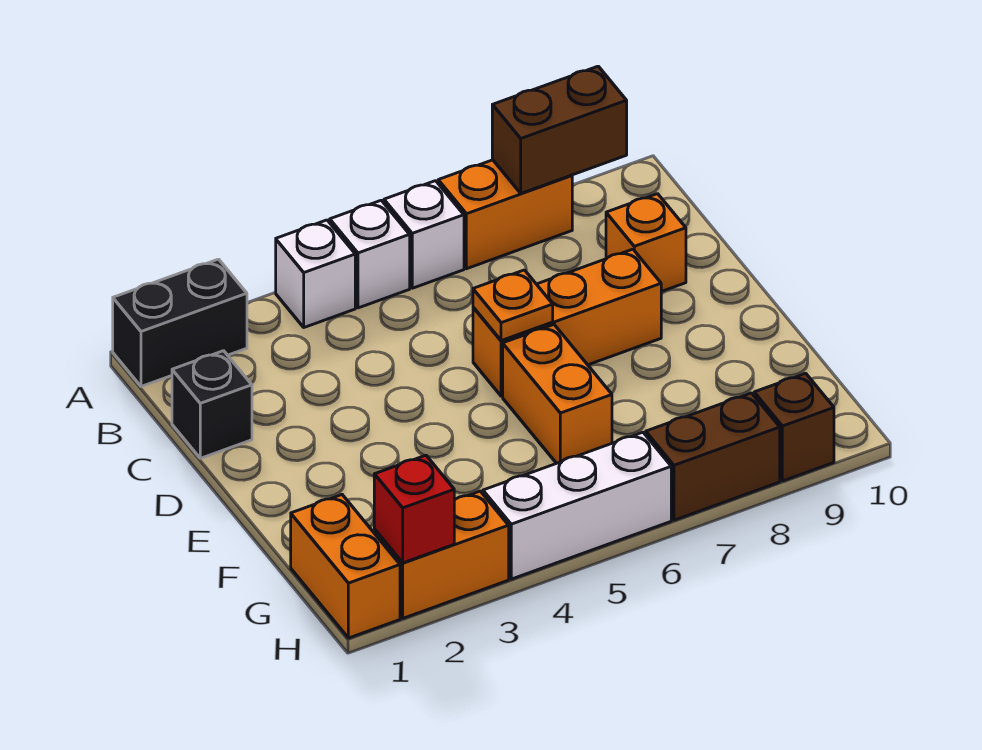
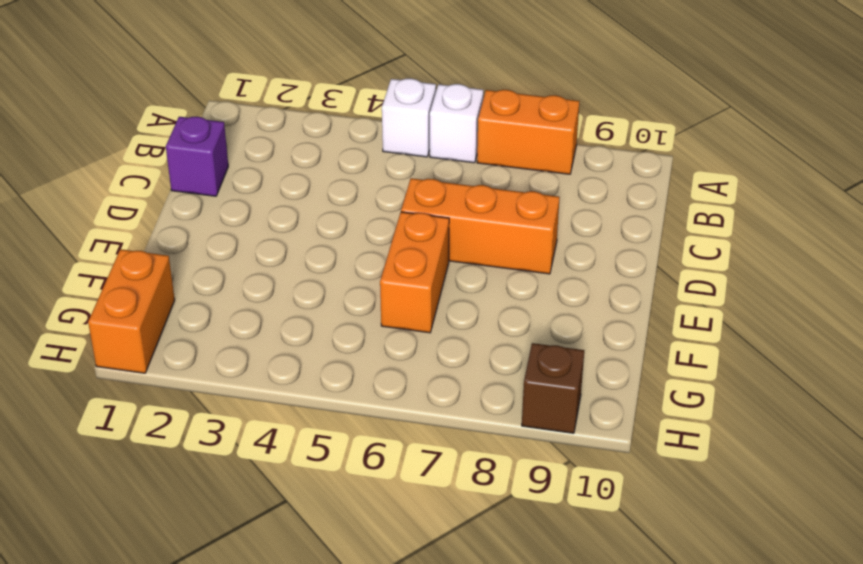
purple 1x1 brick [166,117,228,196] -> black 1x1 brick [172,351,252,458]
none -> black 1x2 brick [113,259,247,386]
none -> white 1x1 brick [276,220,355,327]
none -> orange 1x1 brick [606,194,686,292]

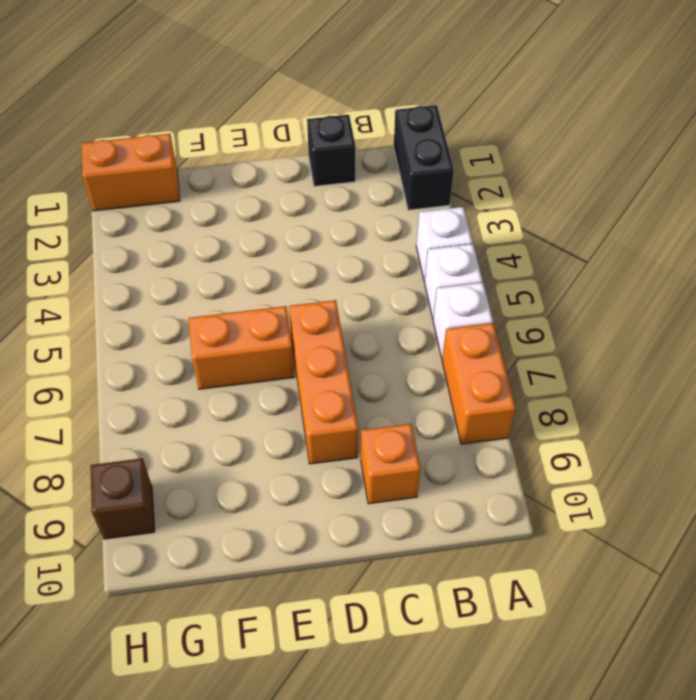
none -> orange 1x2 brick [374,491,509,618]
none -> white 1x3 brick [483,432,671,579]
none -> brown 1x2 brick [646,393,780,520]

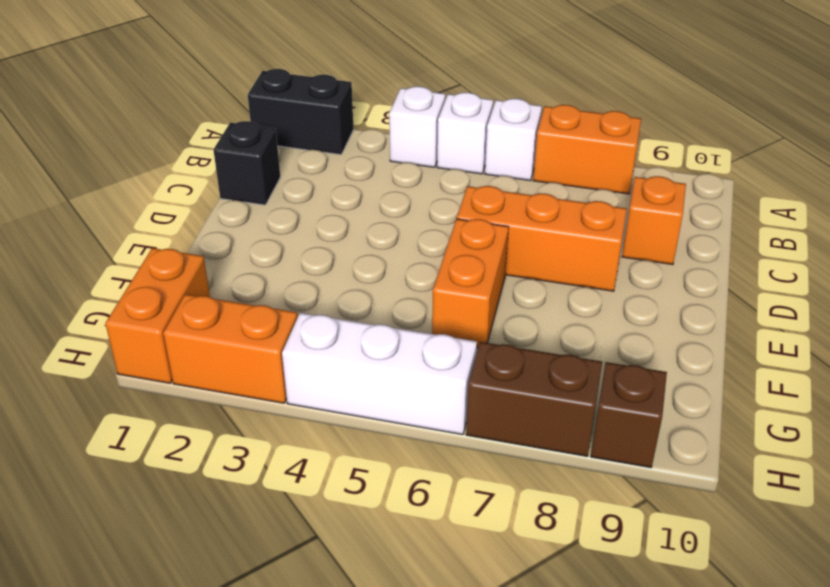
none -> brown 1x2 brick [492,66,627,193]
none -> orange 1x1 plate [473,270,553,341]
none -> red 1x1 brick [374,455,454,563]

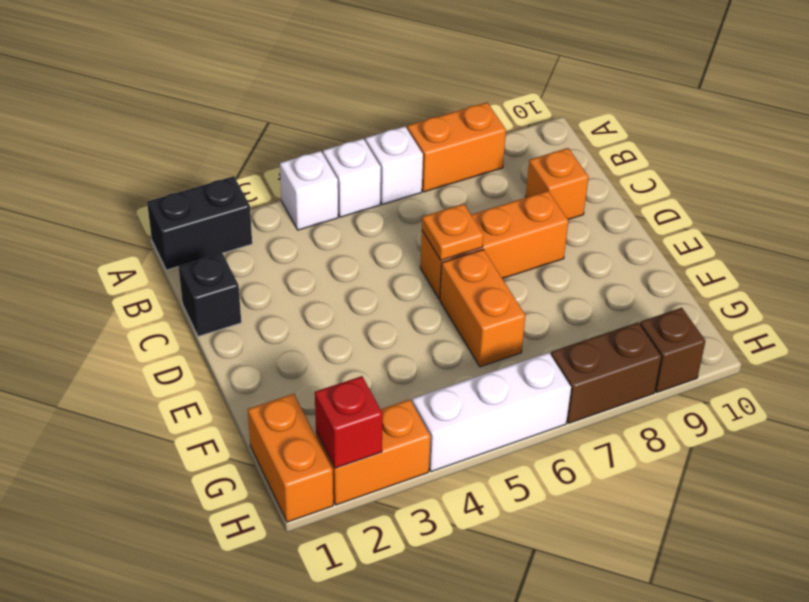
none -> brown 1x2 brick [492,66,627,193]

